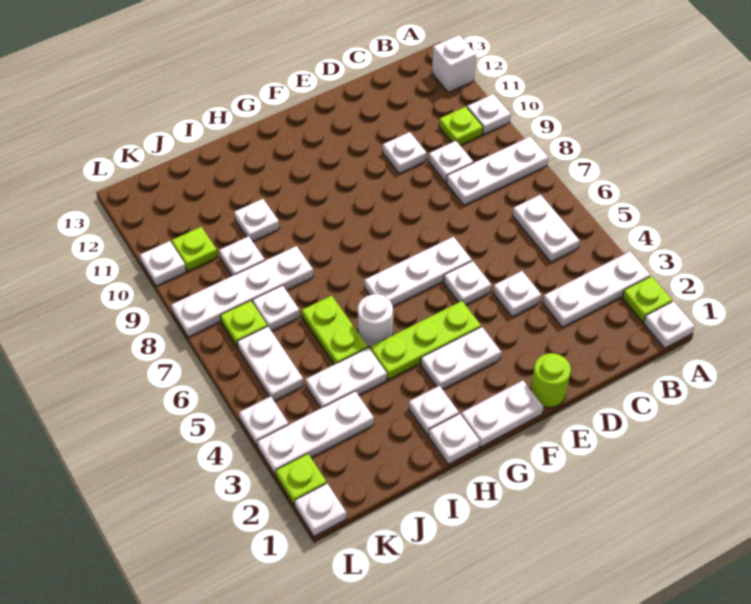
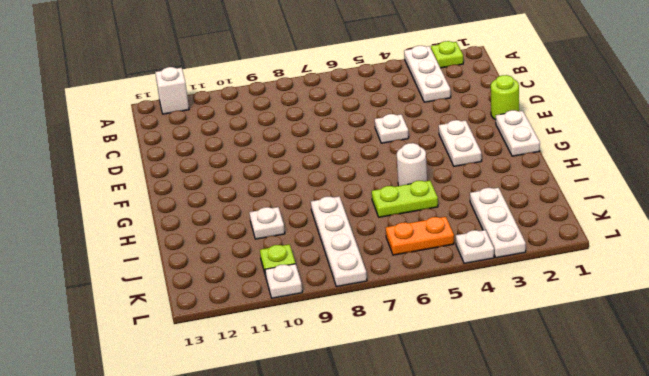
orange 1x2 plate [386,217,454,255] -> white 1x2 plate [237,326,304,401]
none -> white 1x1 plate [644,301,695,348]
none -> white 1x3 plate [447,137,548,205]
none -> white 1x1 plate [467,94,511,134]
none -> white 1x2 plate [512,195,580,262]

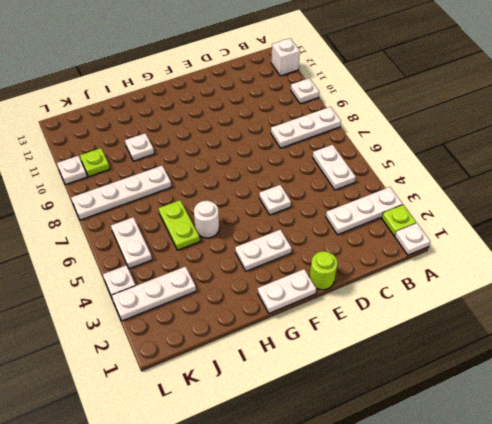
none -> lime 1x1 plate [439,107,483,145]
none -> white 1x1 plate [429,141,473,182]
none -> white 1x1 plate [493,271,541,317]
none -> white 1x1 plate [383,132,427,173]

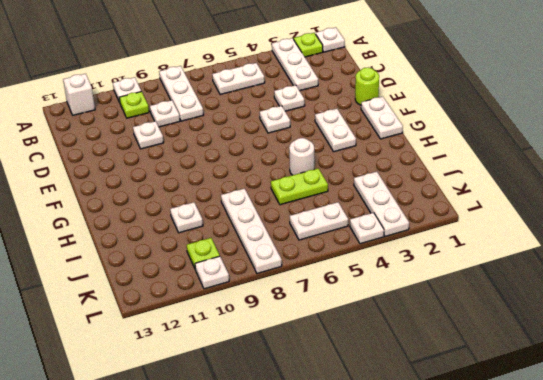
none -> white 1x3 plate [364,237,472,306]
none -> lime 1x3 plate [370,301,481,380]
none -> white 1x1 plate [429,414,480,464]
none -> white 1x1 plate [409,386,459,435]

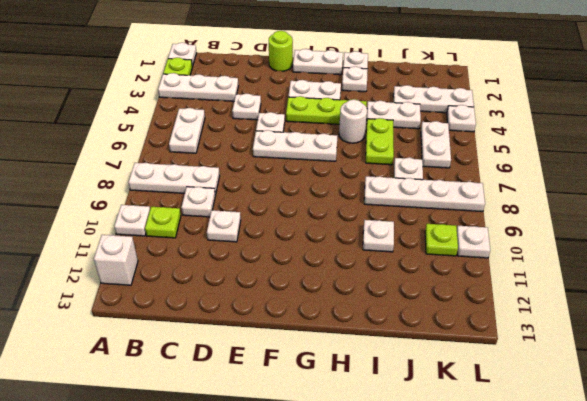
none -> white 1x1 plate [219,236,265,276]
none -> lime 1x1 plate [220,301,267,348]
none -> white 1x1 plate [295,483,346,536]
none -> lime 1x1 plate [276,454,327,506]

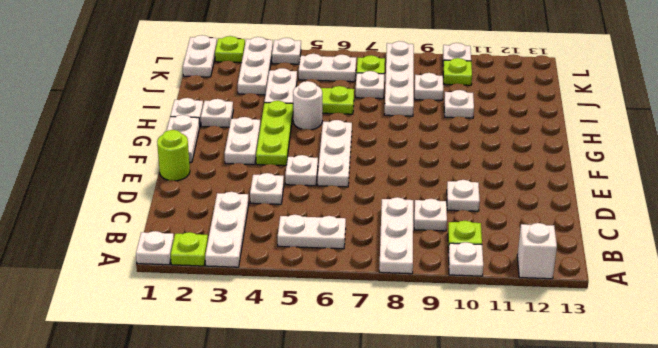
white 1x2 plate [183,35,217,77] -> white 1x1 plate [295,483,346,536]

